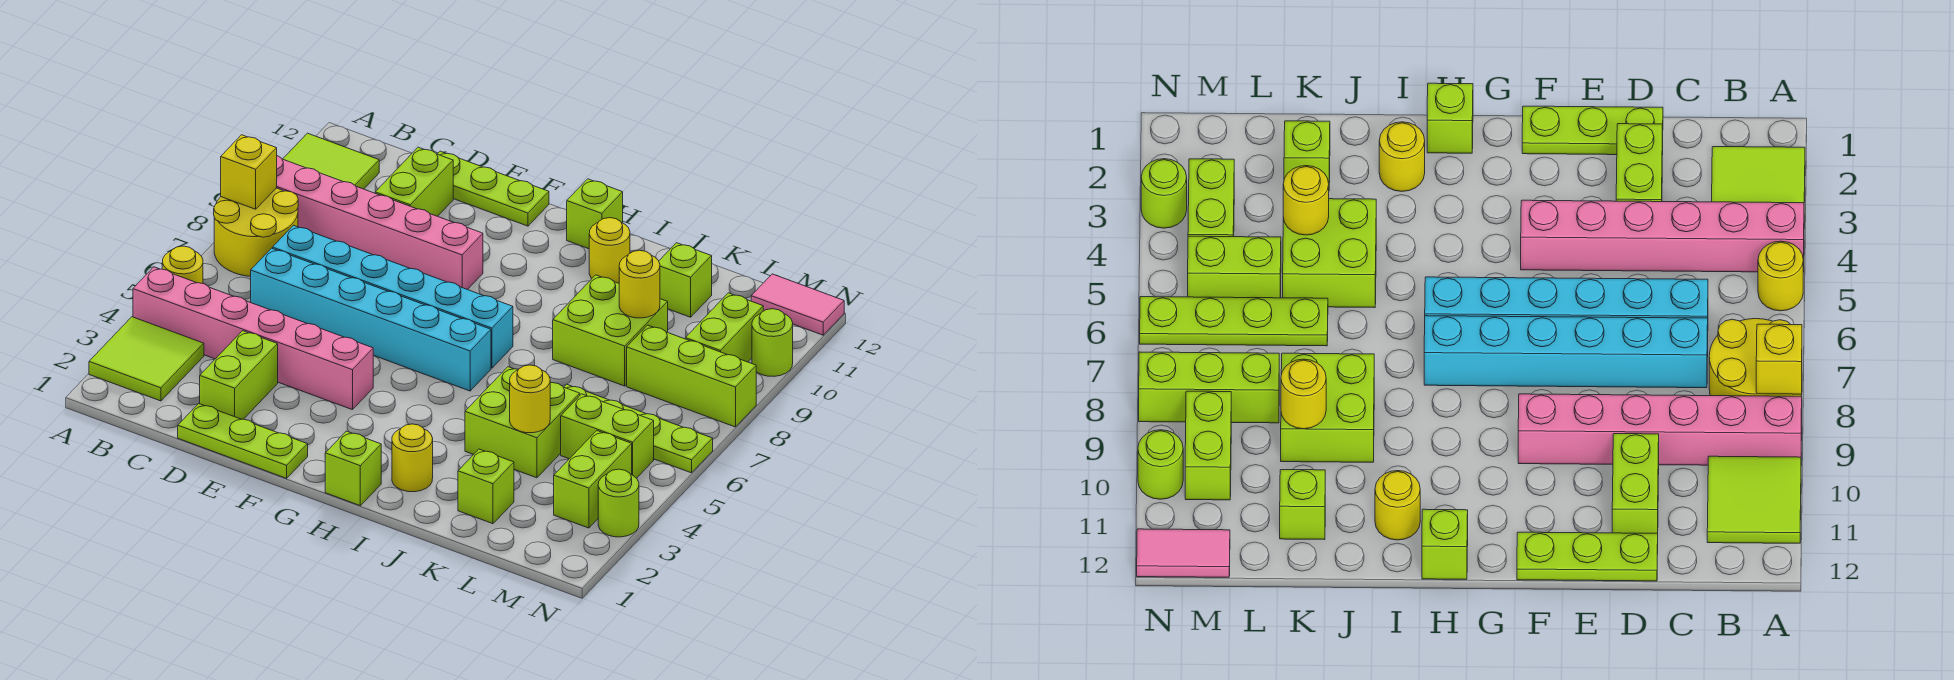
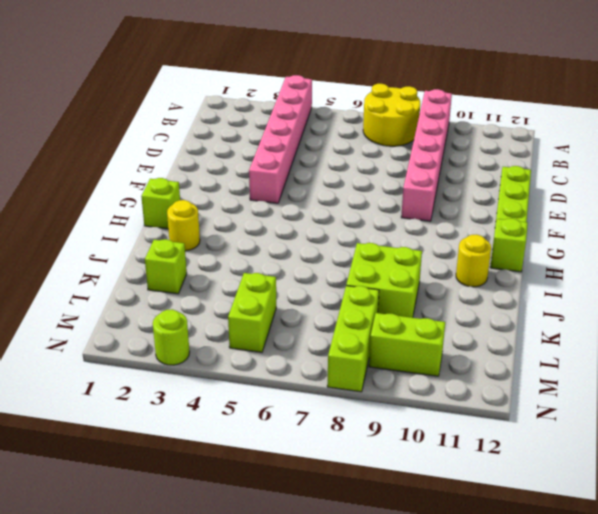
none -> lime 2x2 tile [89,317,204,401]
none -> yellow 1x1 round brick [162,246,203,284]
none -> lime 2x2 tile [283,133,379,189]
none -> cyan 1x6 brick [251,248,491,391]

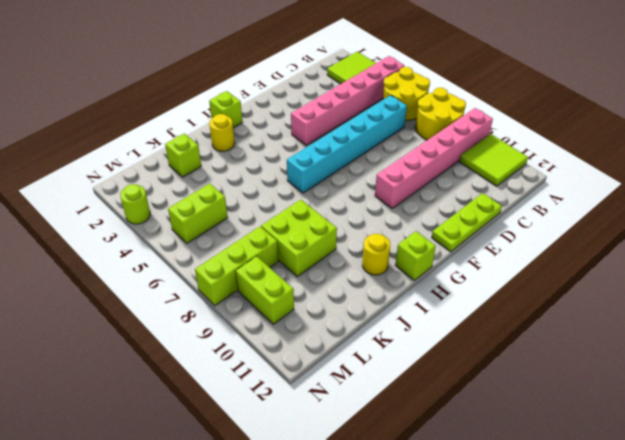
yellow 2x2 round brick [383,67,430,120] -> yellow 1x1 round brick [162,246,203,284]
none -> cyan 1x6 brick [272,225,513,368]
none -> lime 1x3 plate [178,404,308,478]
none -> lime 1x2 brick [200,331,278,419]
none -> lime 1x2 brick [375,147,453,216]

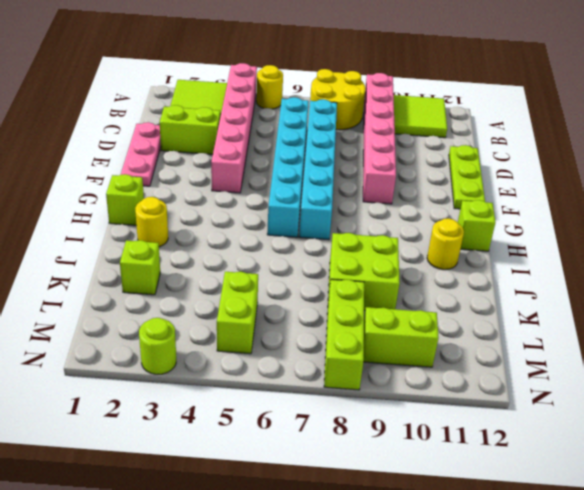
pink 1x3 plate [121,122,161,186] -> lime 1x3 plate [178,404,308,478]
none -> lime 1x2 brick [375,147,453,216]
none -> lime 2x2 brick [465,367,580,478]
none -> lime 1x4 plate [564,384,713,473]
none -> lime 1x1 brick [659,243,712,317]

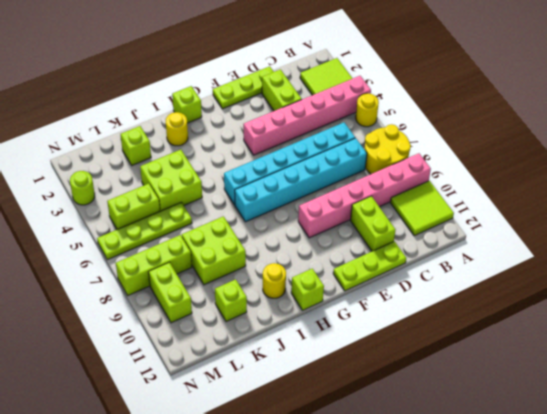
none -> lime 1x2 brick [554,431,632,528]
none -> pink 1x2 tile [751,274,844,335]
none -> lime 1x1 round brick [752,309,793,376]
none -> yellow 1x1 brick [221,135,277,209]

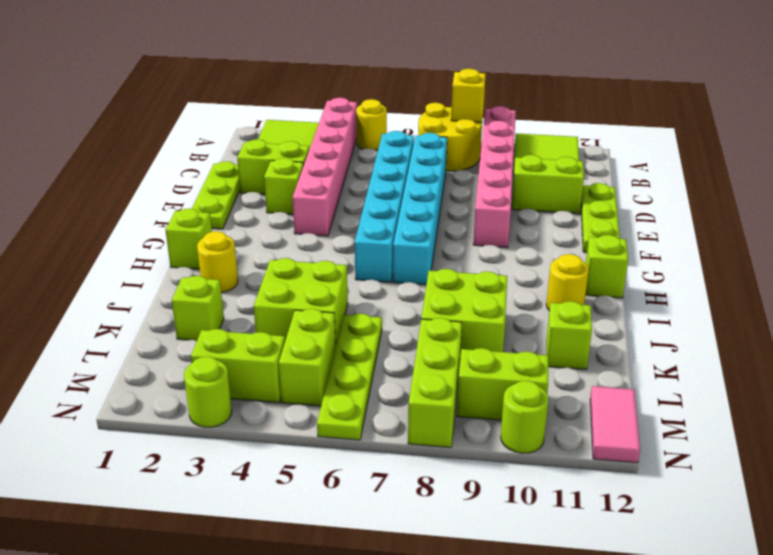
lime 1x1 brick [264,158,303,214] -> none
none -> yellow 1x1 round brick [510,365,550,433]
none -> yellow 1x1 round brick [619,250,660,318]

